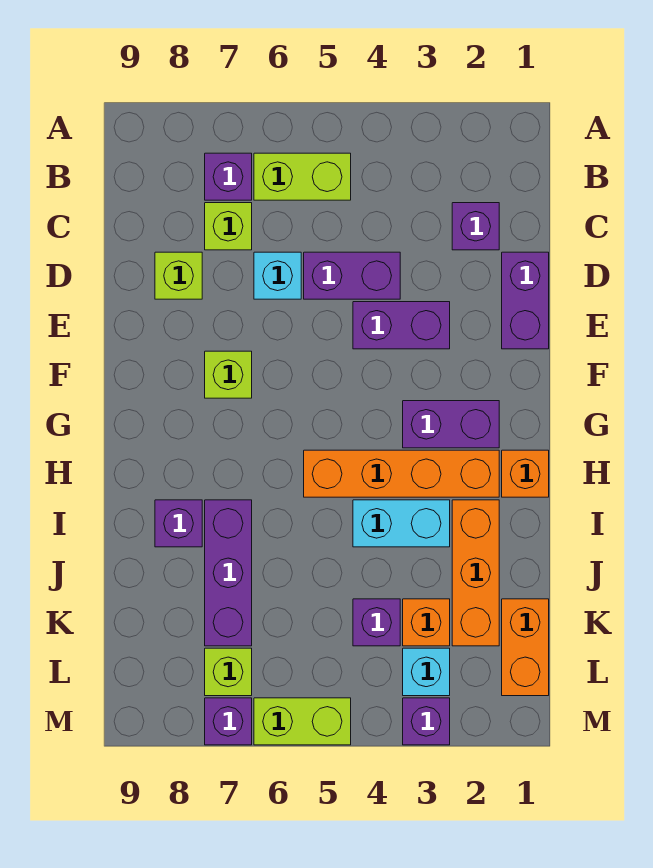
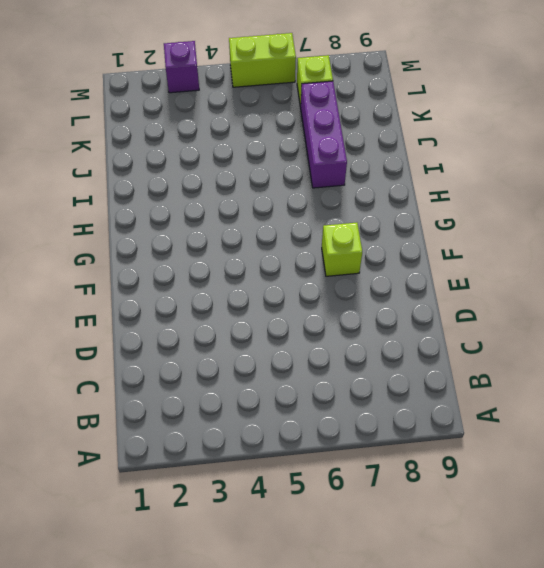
none -> lime 1x2 brick [254,153,351,200]
none -> purple 1x1 brick [205,153,252,200]
none -> purple 1x1 brick [452,203,499,250]

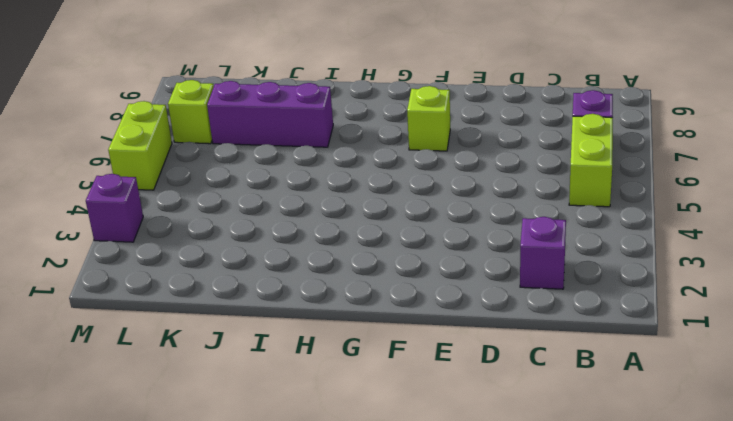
none -> lime 1x1 brick [205,203,252,250]
none -> purple 1x2 brick [502,252,549,349]
none -> purple 1x2 brick [304,252,400,299]

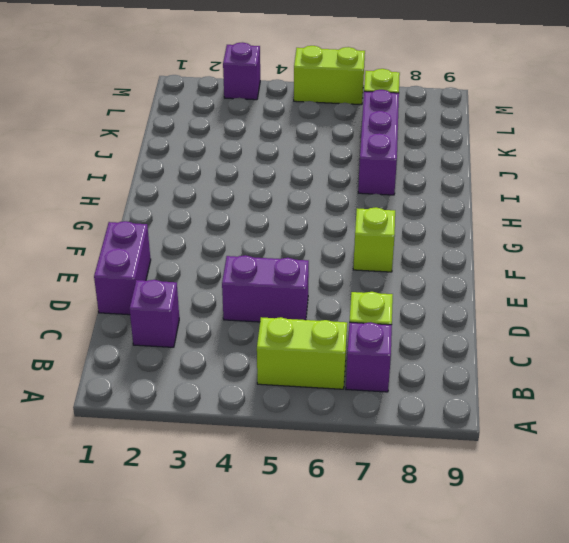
none -> cyan 1x1 brick [254,252,301,299]
none -> lime 1x1 brick [155,252,202,299]
none -> purple 1x2 brick [353,302,450,349]

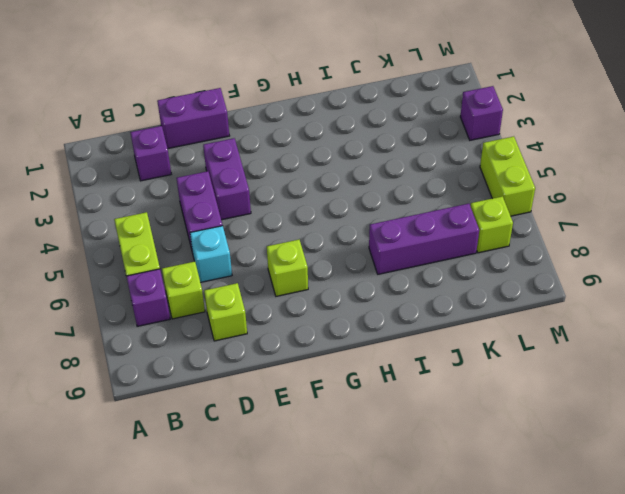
none -> purple 1x2 brick [403,401,499,448]
none -> orange 1x1 brick [502,450,549,497]
none -> orange 1x4 brick [304,450,499,497]

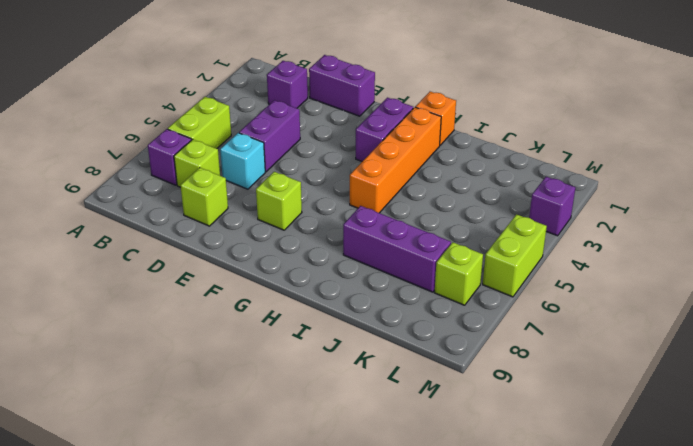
none -> purple 1x2 brick [353,302,450,349]
none -> orange 1x3 brick [452,500,499,646]
none -> cyan 1x2 brick [353,500,450,547]

